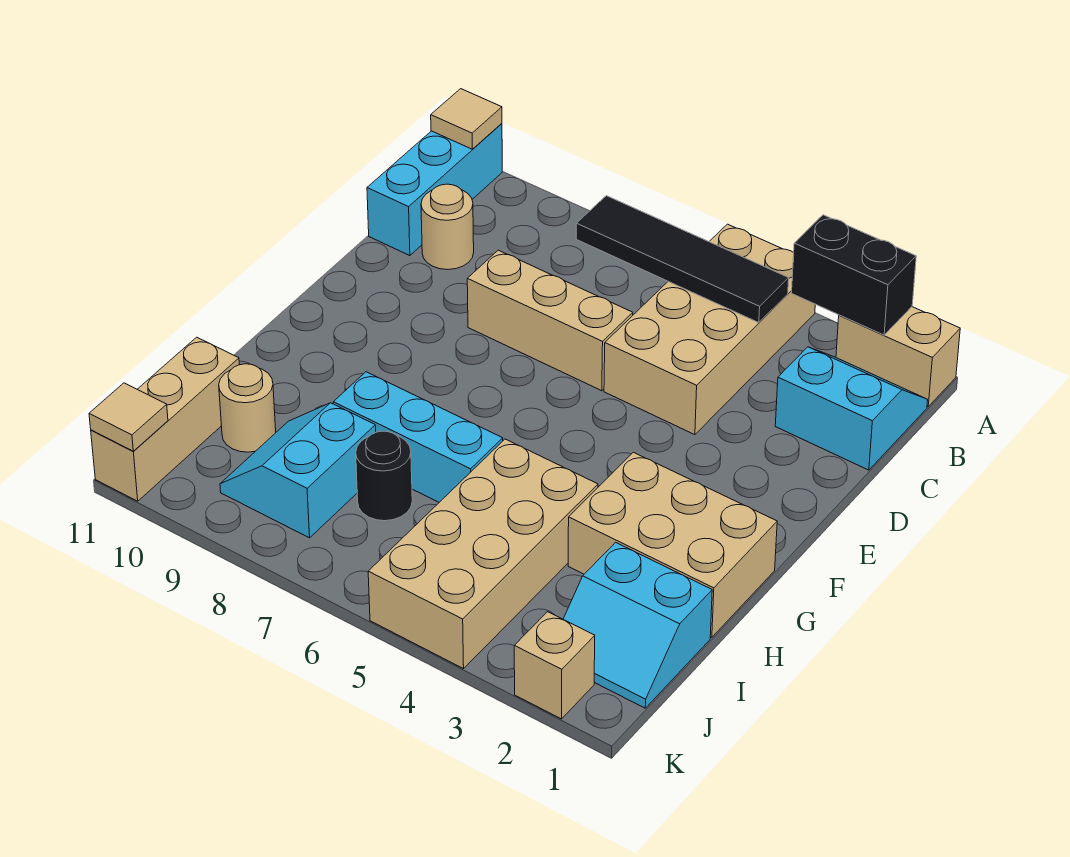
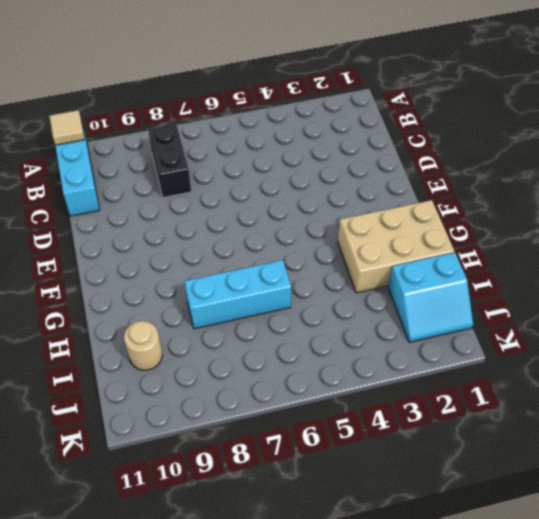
black 1x2 brick [148,124,191,198] -> black 1x2 brick turned to [792,215,916,335]
none -> tan 1x2 brick [836,307,960,407]
none -> tan 2x4 brick [604,224,815,435]
none -> cyan 2x2 slope [775,347,928,470]

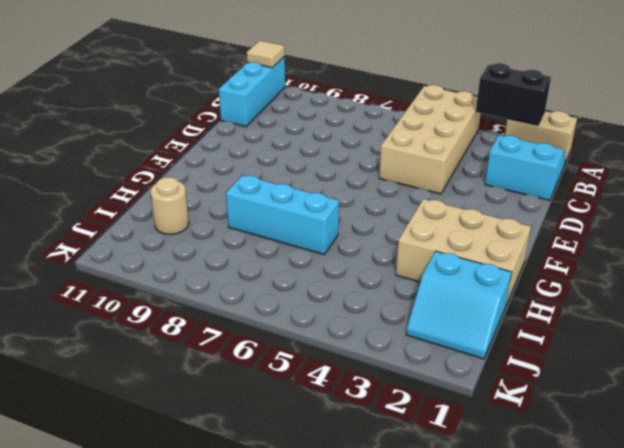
none -> tan 1x1 round brick [421,184,474,270]
none -> tan 1x3 brick [467,250,633,391]
none -> tan 2x4 brick [368,439,598,669]

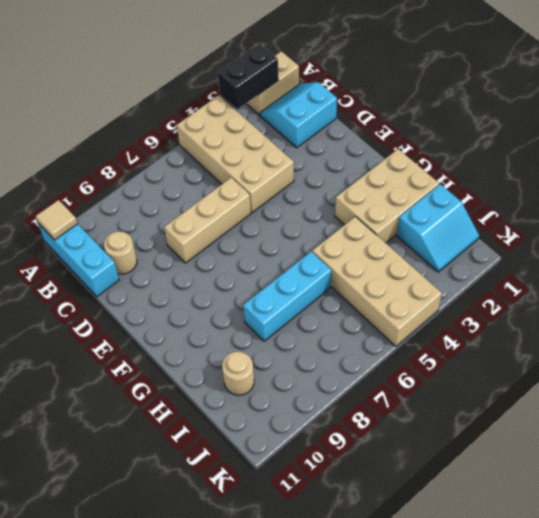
none -> black 1x1 round brick [356,431,412,521]
none -> cyan 2x2 slope [220,403,376,538]
none -> tan 1x3 brick [91,337,239,501]

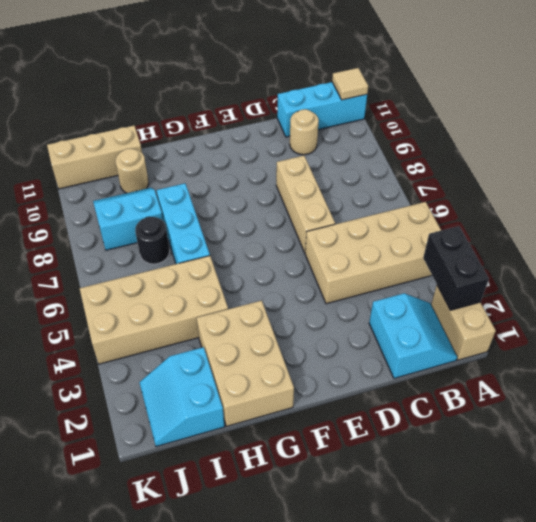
none -> tan 1x1 brick [514,612,595,719]
none -> black 1x4 tile [576,196,789,323]
none -> tan 1x1 tile [89,383,168,451]

